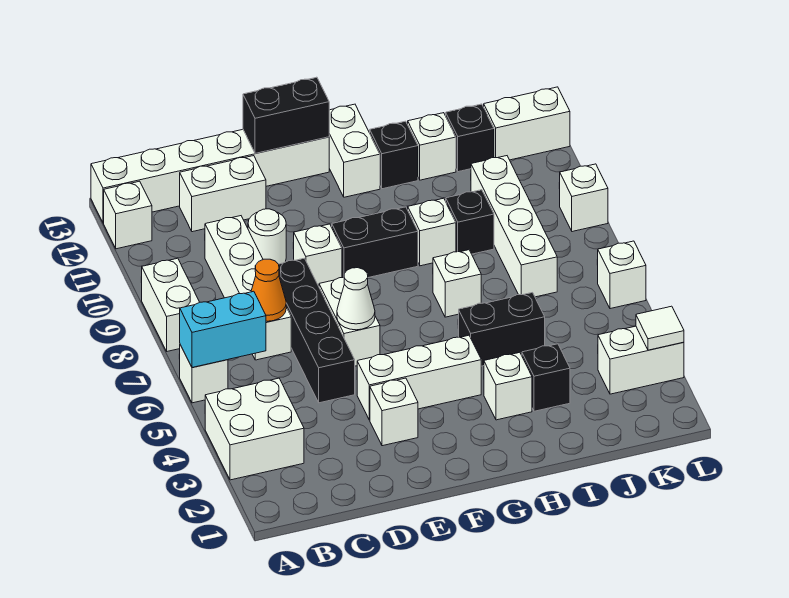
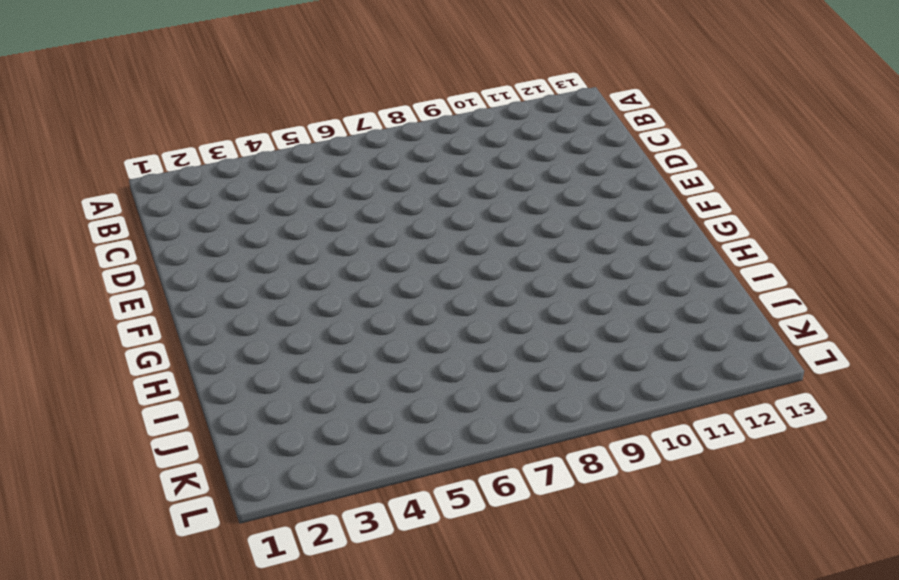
none -> white 2x2 brick [205,378,304,480]
none -> white 1x1 brick [180,345,228,403]
none -> white 1x2 brick [141,258,200,351]
none -> white 1x1 brick [104,181,152,249]

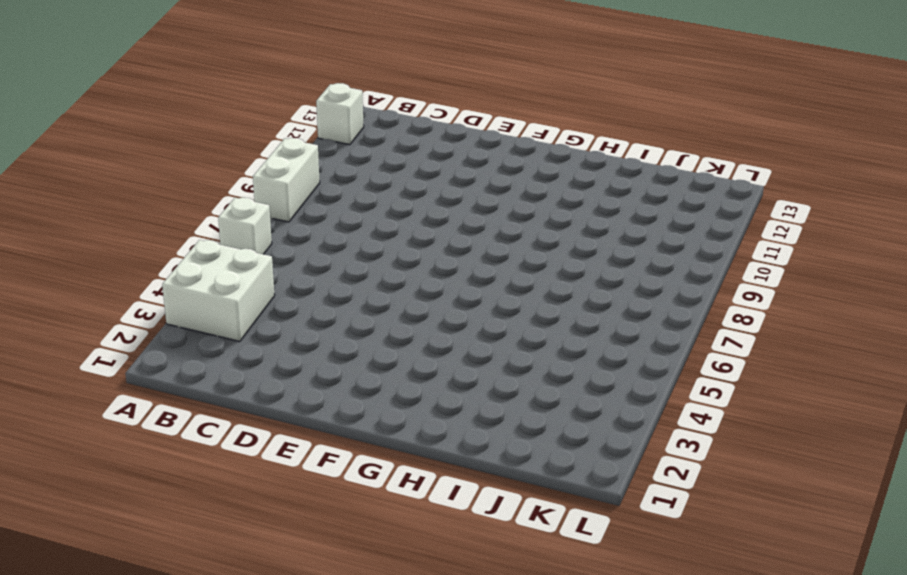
none -> white 1x6 brick [91,130,329,223]
none -> white 1x4 brick [205,216,291,360]
none -> white 1x2 brick [180,156,266,232]
none -> black 1x4 brick [279,258,355,403]

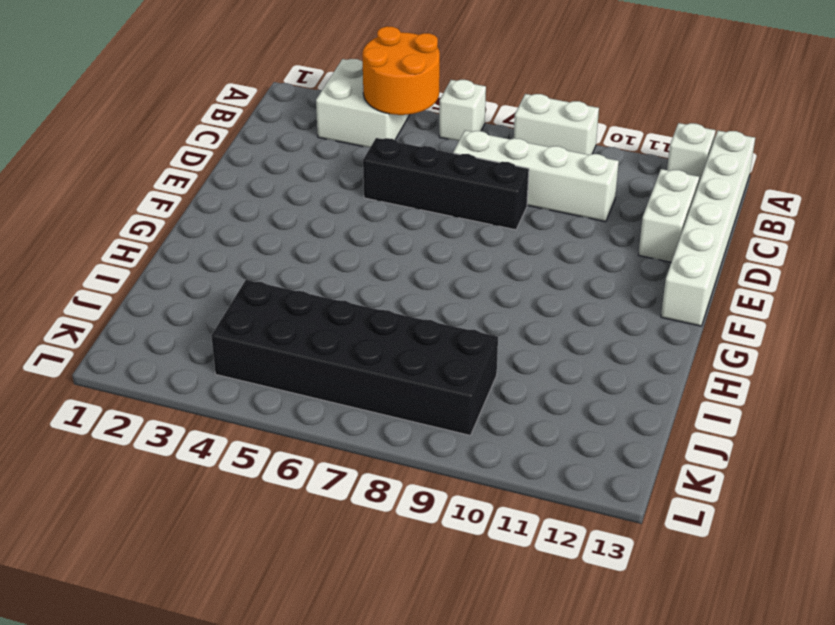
orange 2x2 round brick [362,26,440,115] -> none
black 2x6 brick [211,280,498,435] -> white 1x4 brick [471,156,557,297]
none -> white 1x1 round brick [248,209,286,264]
none -> white 1x1 brick [370,378,418,446]
none -> white 1x3 brick [357,335,481,420]
none -> white 1x2 brick [319,278,380,366]

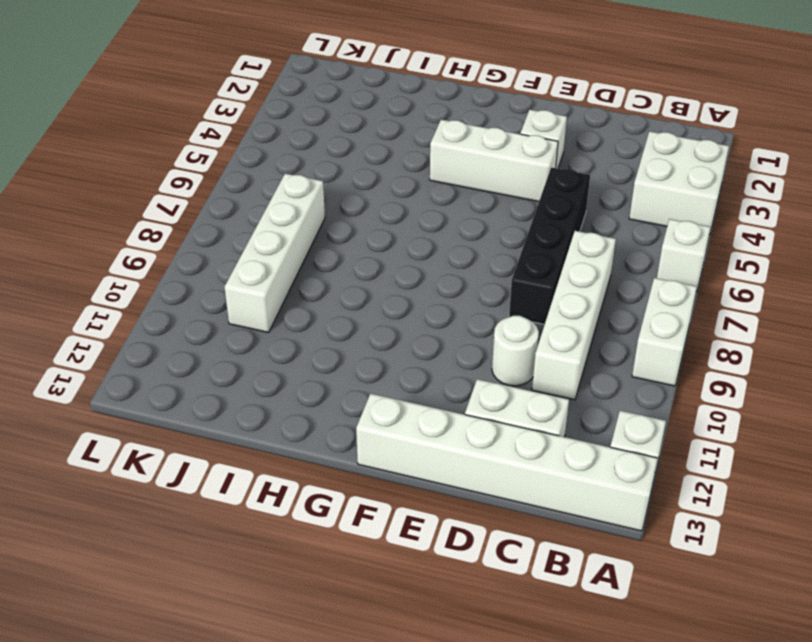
none -> white 1x2 brick [319,278,380,366]
none -> white 1x1 brick [294,224,342,286]
none -> black 1x2 brick [332,207,418,278]
none -> white 1x2 brick [329,104,380,197]

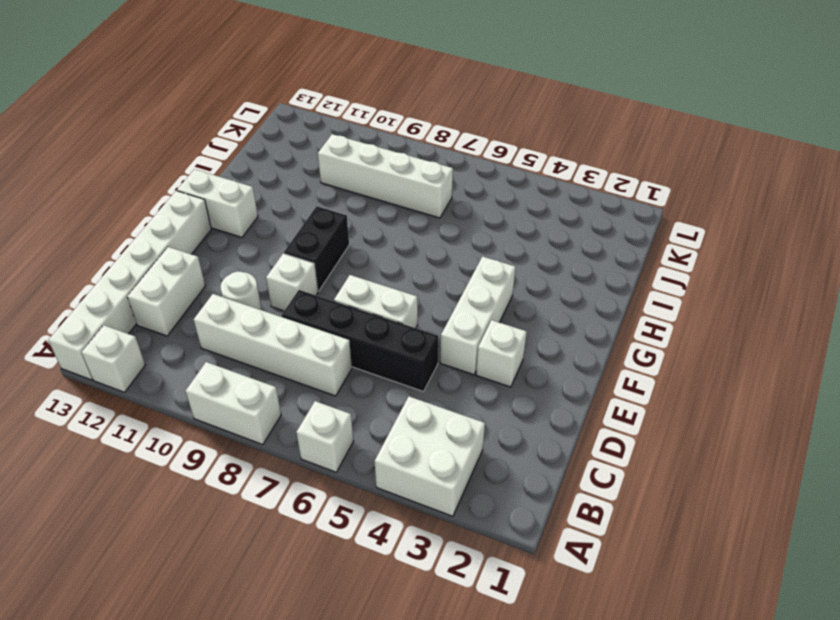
none -> white 1x1 brick [484,352,532,420]
none -> black 1x2 brick [459,293,545,366]
none -> white 1x1 brick [433,250,481,317]
none -> white 1x1 brick [408,198,456,266]

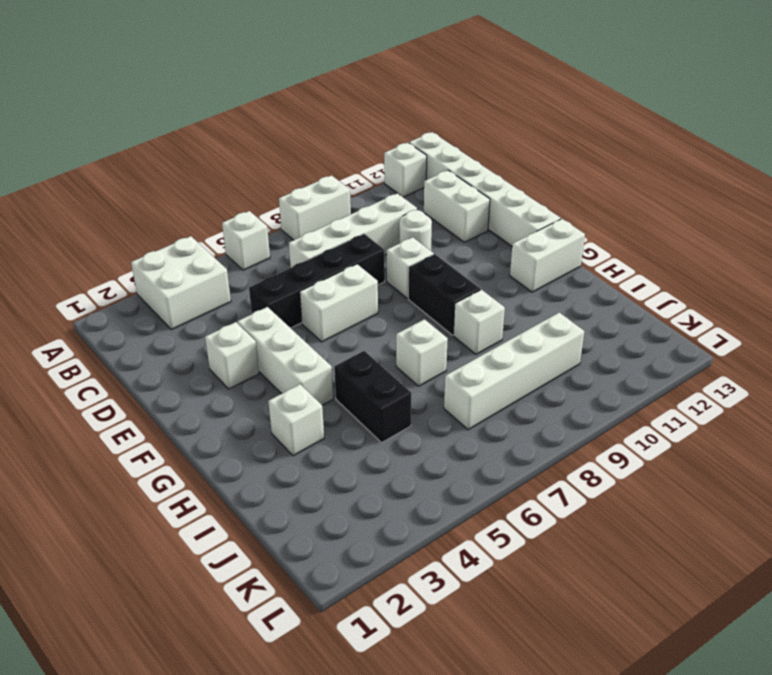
none -> black 1x1 brick [370,121,418,189]
none -> black 1x1 brick [522,344,570,411]
none -> black 1x1 brick [446,190,494,254]
none -> white 1x1 brick [408,113,456,180]

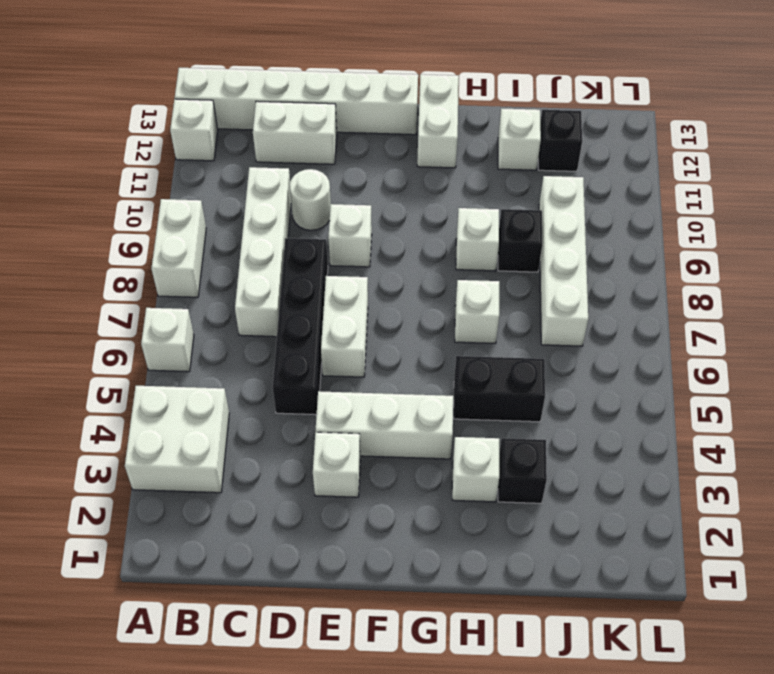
none -> black 1x2 brick [332,207,418,278]
none -> black 1x1 brick [370,121,418,189]
none -> white 1x2 brick [598,326,684,394]
none -> white 1x2 brick [484,87,570,160]

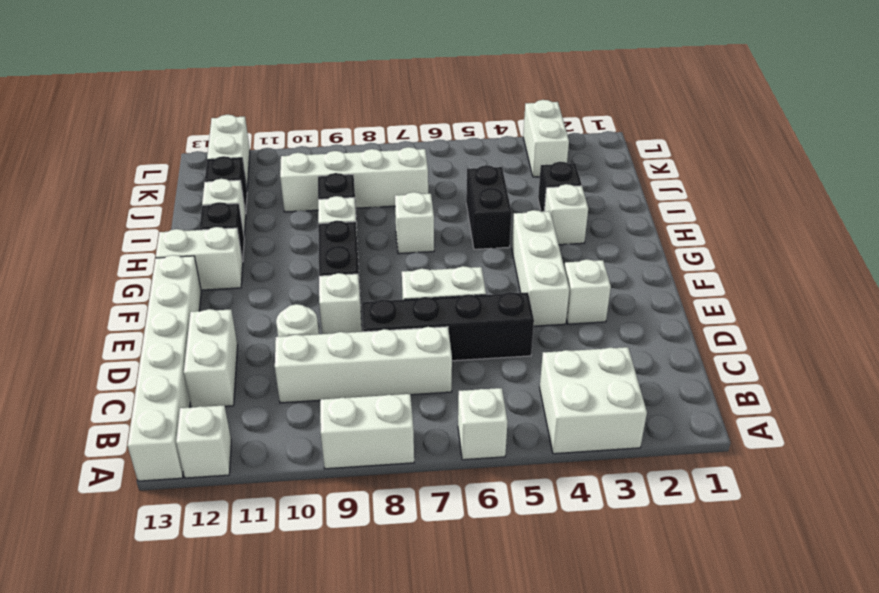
none -> white 1x1 brick [597,241,646,309]
none -> white 1x1 brick [559,164,608,232]
none -> cyan 1x2 brick [180,291,266,368]
none -> orange 1x1 cone [251,259,286,321]

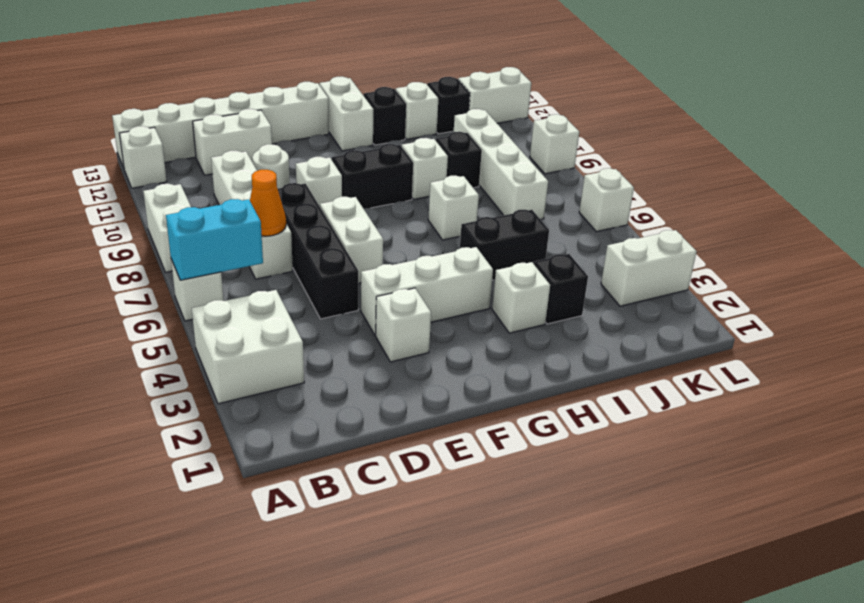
none -> white 1x1 cone [337,268,375,330]
none -> black 1x2 brick [243,77,329,154]
none -> white 1x1 tile [636,306,684,350]

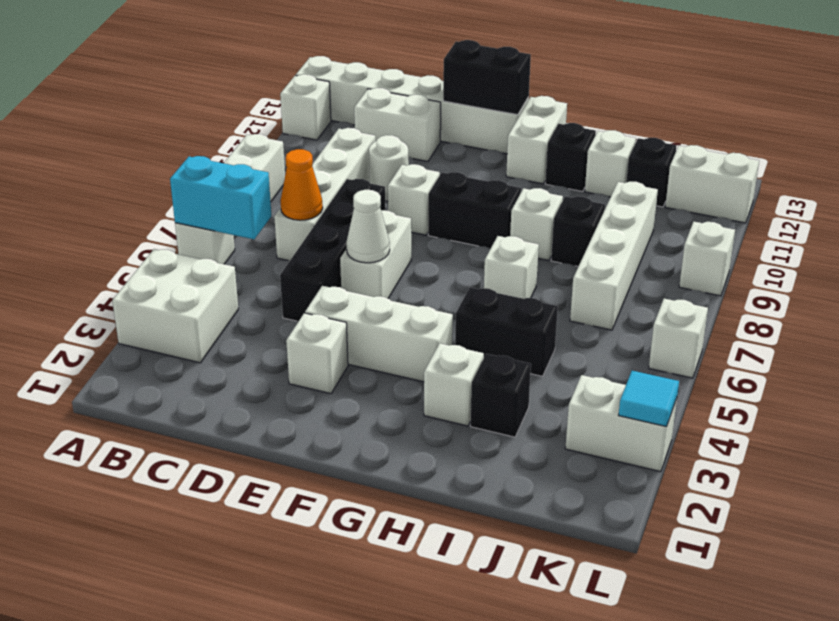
cyan 1x1 tile [619,371,679,427] -> white 1x1 tile [636,306,684,350]

